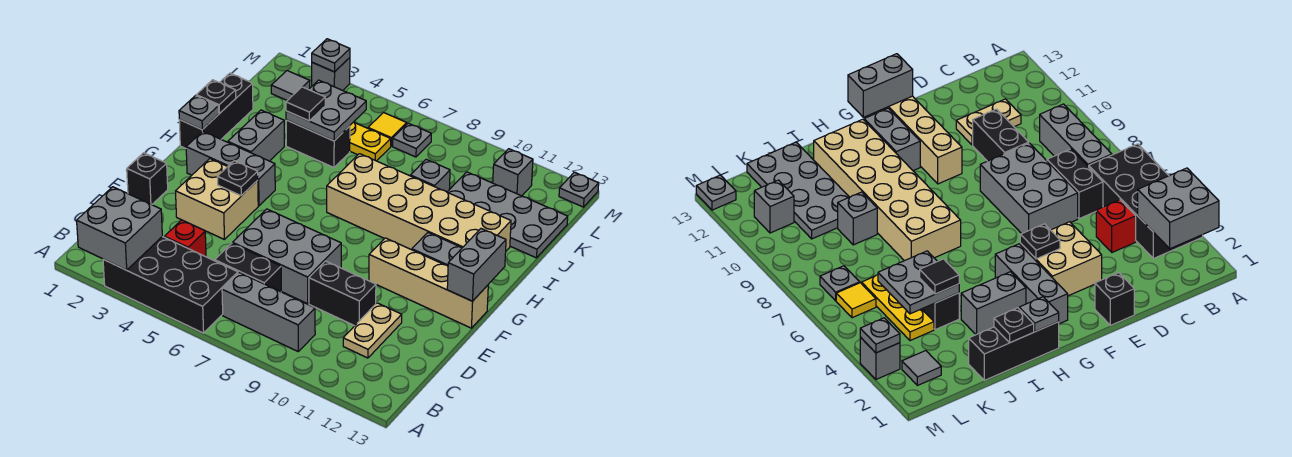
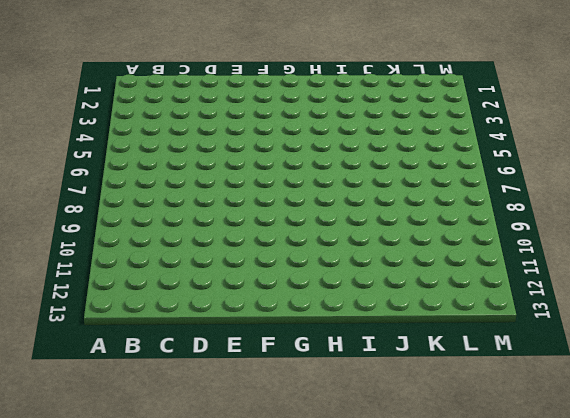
none -> black 2x4 brick [103,237,238,333]
none -> grey 1x3 brick [222,273,315,351]
none -> red 1x1 brick [165,220,206,257]
none -> black 1x2 brick [215,243,281,292]

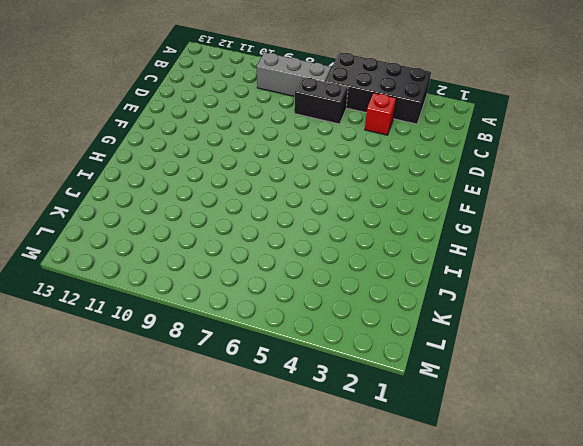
none -> tan 1x2 plate [343,303,402,358]
none -> grey 2x3 brick [232,209,341,304]
none -> black 1x2 brick [309,261,376,326]
none -> black 1x1 brick [127,153,168,205]

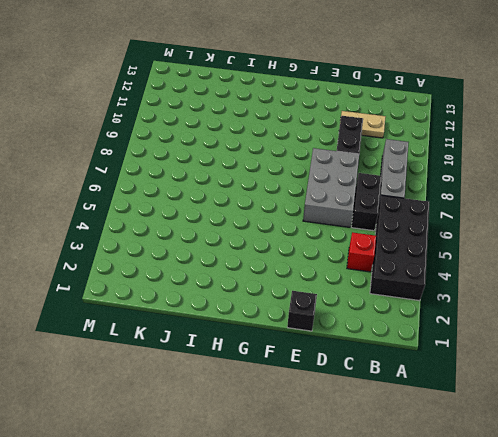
none -> tan 2x2 brick [176,159,258,240]
none -> tan 1x4 brick [369,238,488,328]
none -> grey 1x3 brick [186,131,275,206]
none -> grey 1x2 brick [412,233,462,266]

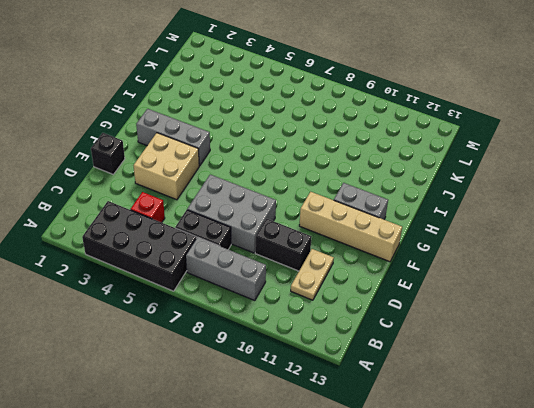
none -> black 1x3 brick [179,73,253,148]
none -> grey 1x2 brick [228,110,284,161]
none -> tan 2x6 brick [327,154,511,251]
none -> black 1x2 brick [286,120,350,168]

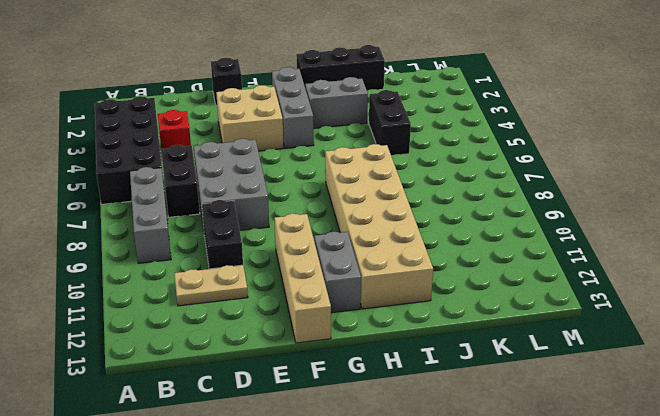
none -> grey 1x1 brick [410,159,450,192]
none -> grey 2x4 plate [447,172,568,258]
none -> yellow 1x3 plate [350,122,391,161]
none -> grey 1x1 tile [271,71,310,100]

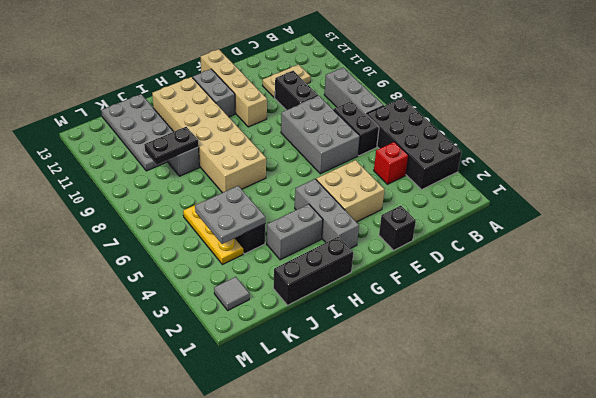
black 1x2 plate [144,127,198,165] -> none
none -> yellow 1x1 tile [368,113,407,146]
none -> grey 1x1 plate [393,123,431,157]
none -> grey 1x1 brick [493,149,533,196]
none -> grey 1x1 brick [312,58,350,90]

